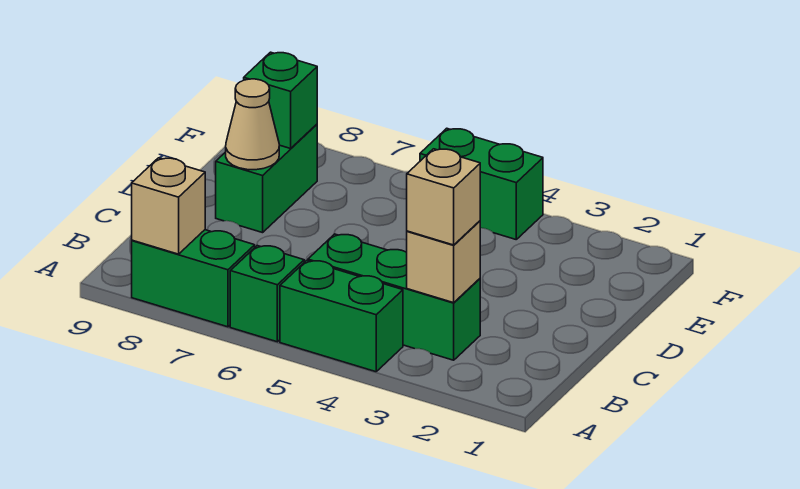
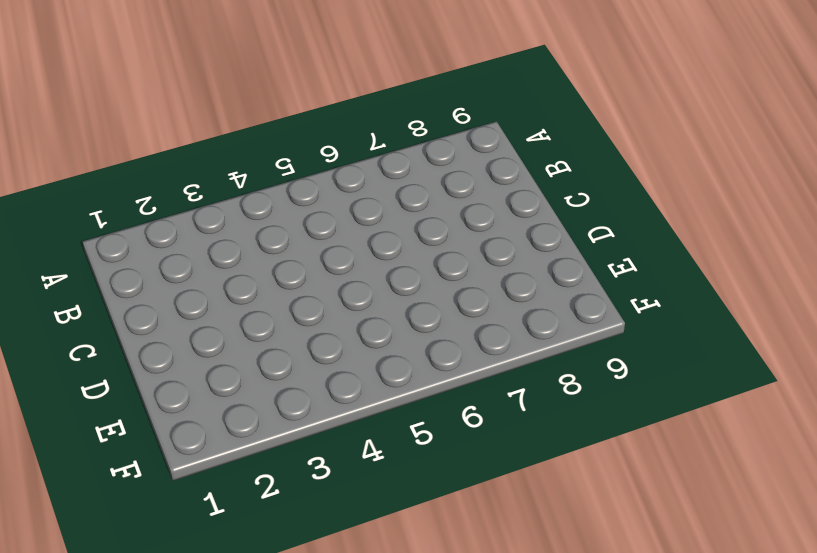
none -> green 1x2 brick [280,260,403,372]
none -> green 1x1 brick [230,246,304,342]

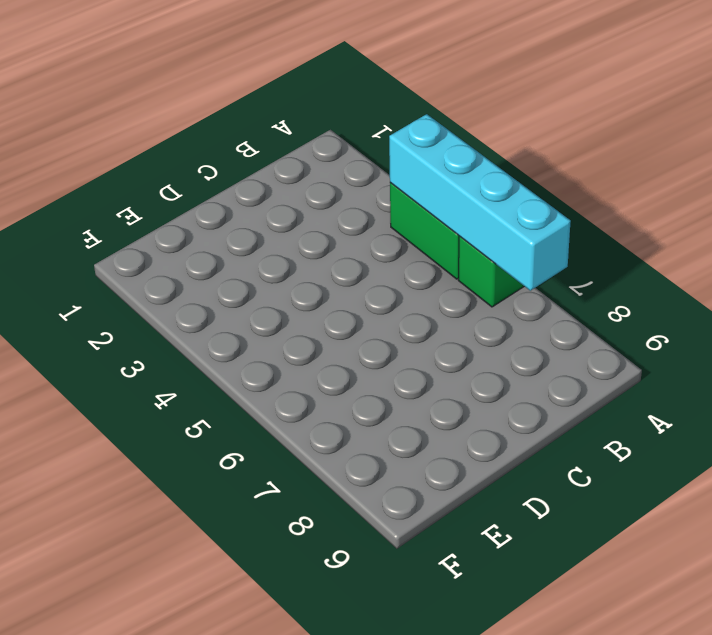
cyan 1x4 brick [389,114,571,291] -> none
none -> green 1x2 brick [132,230,255,327]
none -> green 1x3 brick [308,234,480,360]

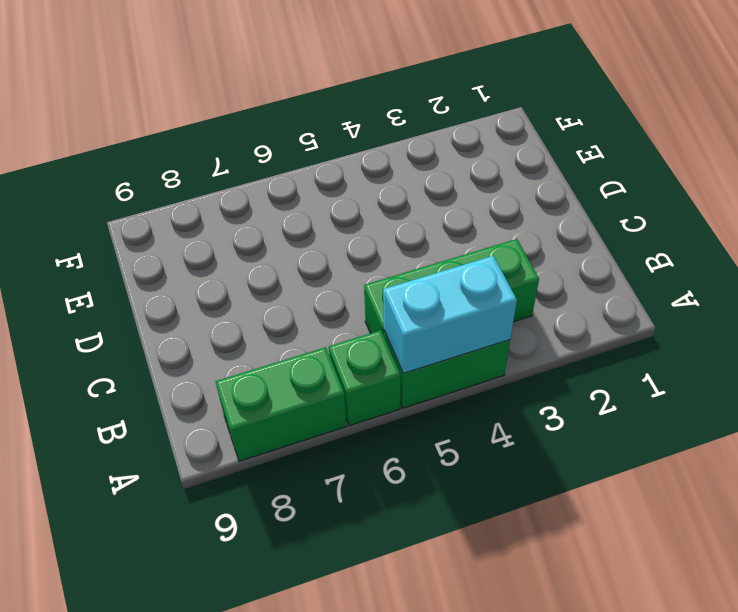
cyan 1x2 brick [383,256,517,373] -> none
none -> green 1x2 brick [216,124,317,233]
none -> green 1x2 brick [420,128,543,239]

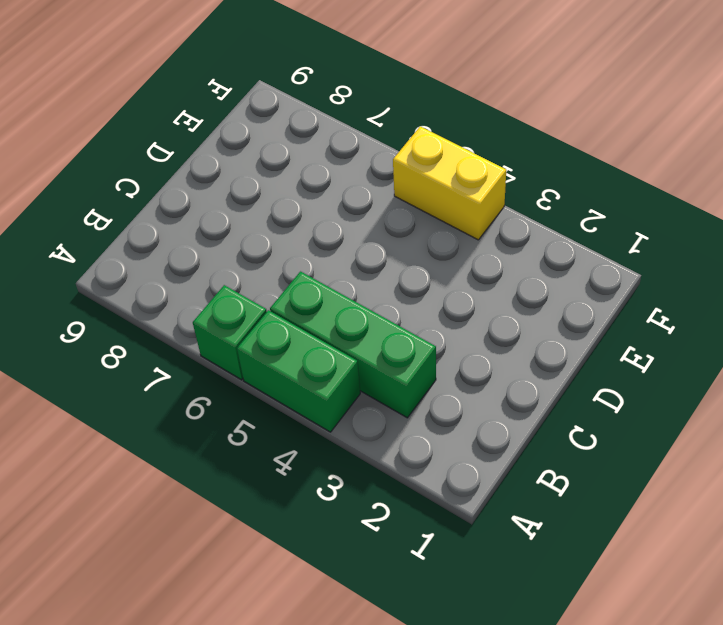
yellow 1x2 brick [393,126,506,240] -> green 1x2 brick [420,128,543,239]
none -> green 1x2 brick [132,230,255,327]
none -> green 1x2 brick [216,124,317,233]

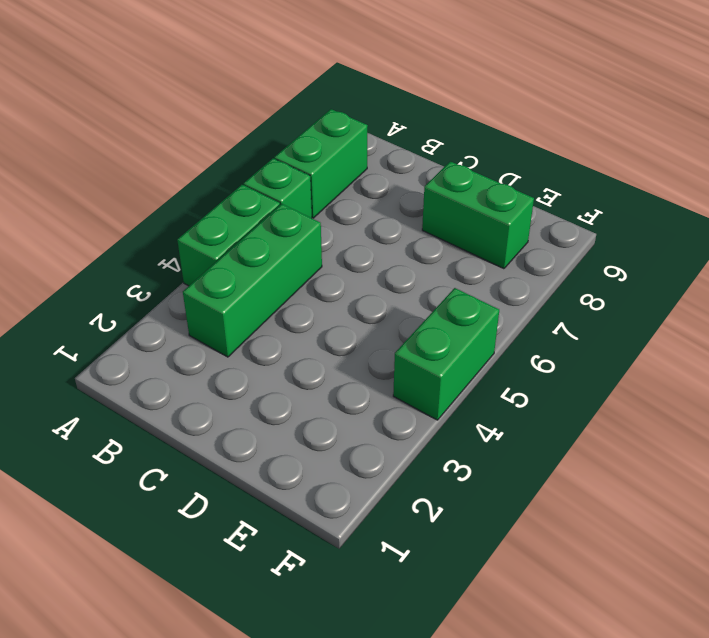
none -> tan 1x1 brick [132,158,205,254]
none -> tan 1x1 brick [407,221,480,303]

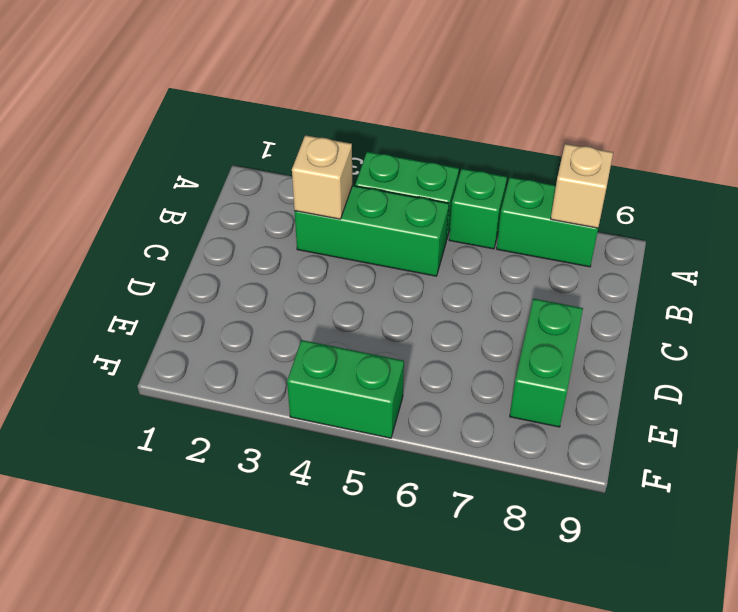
none -> tan 1x1 cone [226,79,279,170]
none -> green 1x1 brick [244,52,317,148]

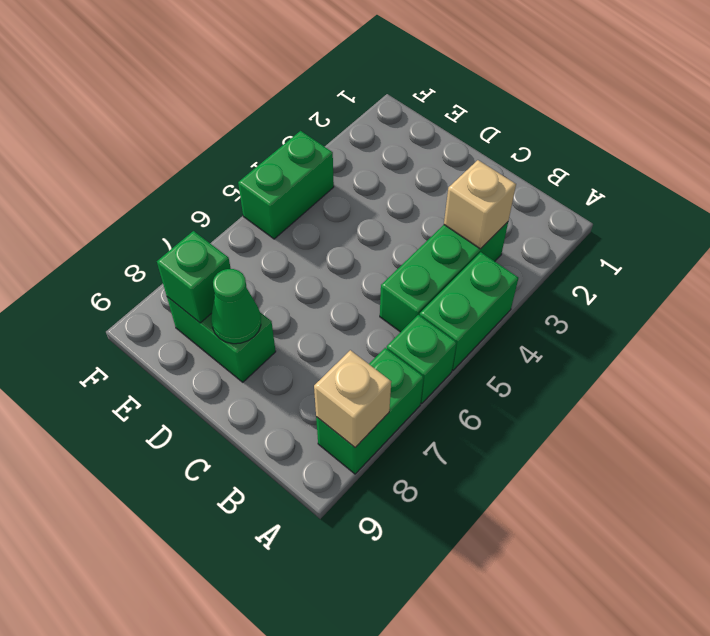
green 1x1 cone [211,269,261,344] -> tan 1x1 cone [226,79,279,170]
none -> tan 1x1 brick [407,149,480,245]

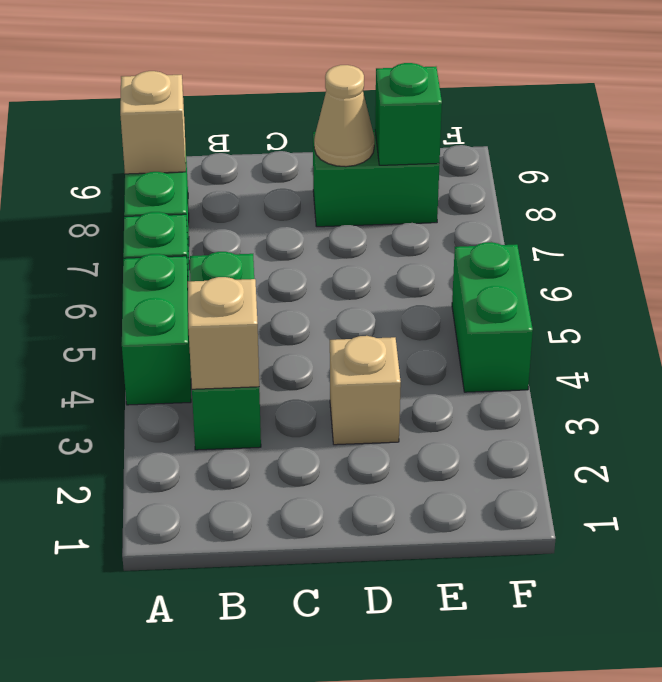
tan 1x1 brick [330,336,401,445] -> tan 1x1 brick moved to [407,149,480,245]

